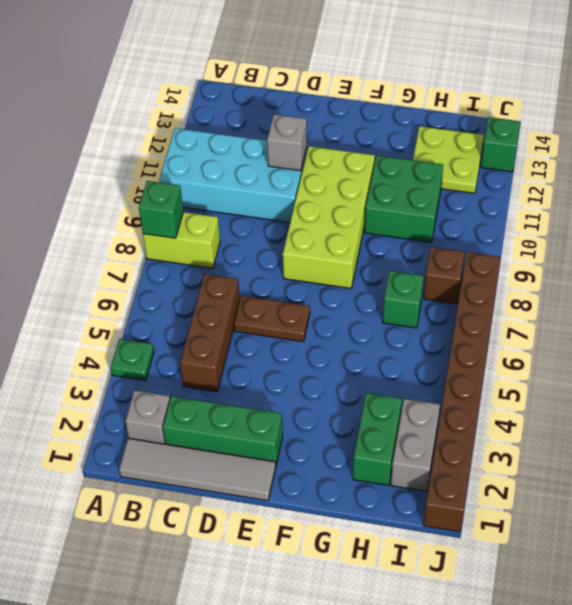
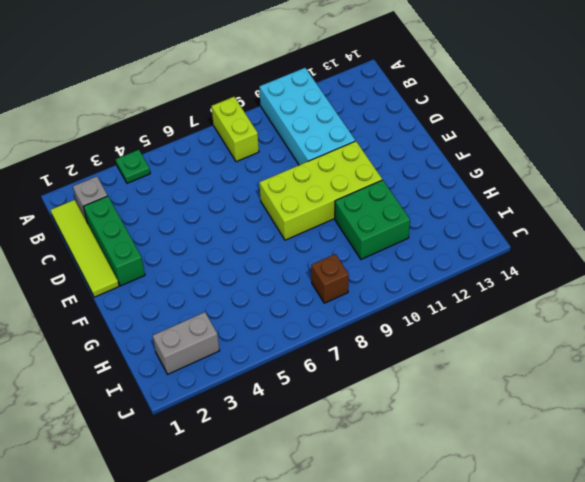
lime 1x4 tile [51,200,119,297] -> grey 1x4 tile [119,438,276,501]
none -> brown 1x3 brick [180,274,240,392]
none -> brown 1x2 plate [234,296,310,342]
none -> green 1x2 brick [353,393,402,485]

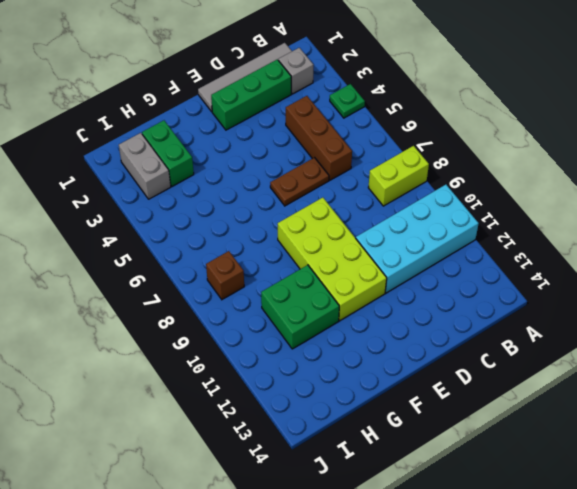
none -> green 1x1 brick [383,271,424,328]
none -> lime 2x2 plate [413,126,484,193]
none -> brown 1x8 brick [424,252,501,532]

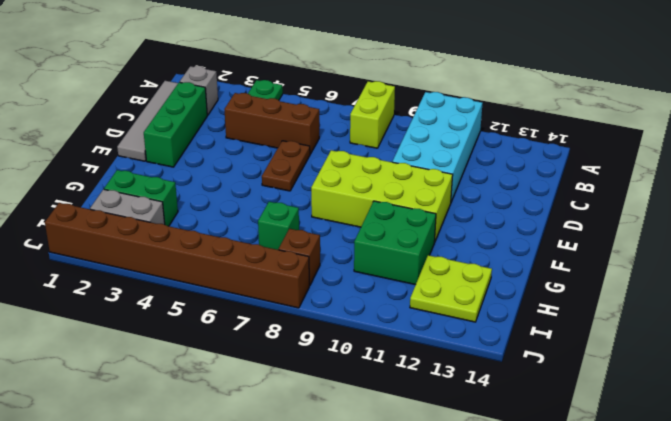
none -> green 1x1 brick [481,117,520,172]
none -> green 1x1 brick [139,181,183,238]
none -> grey 1x1 brick [267,114,307,171]

